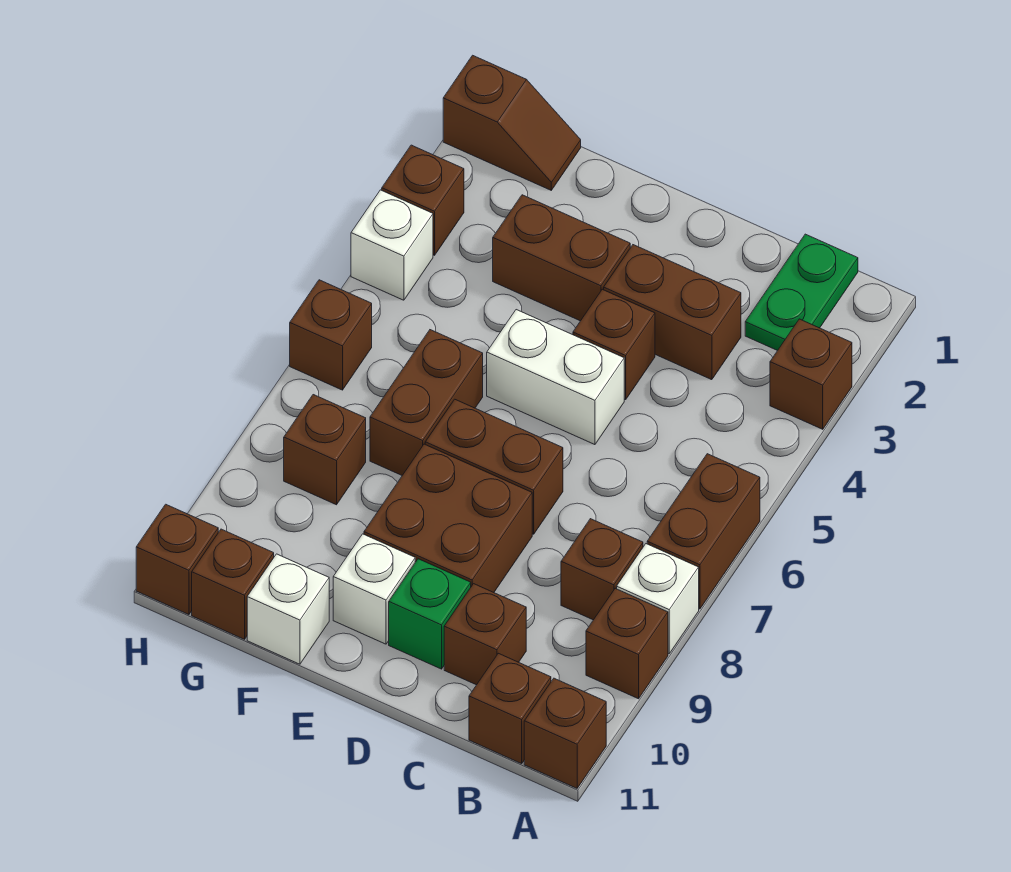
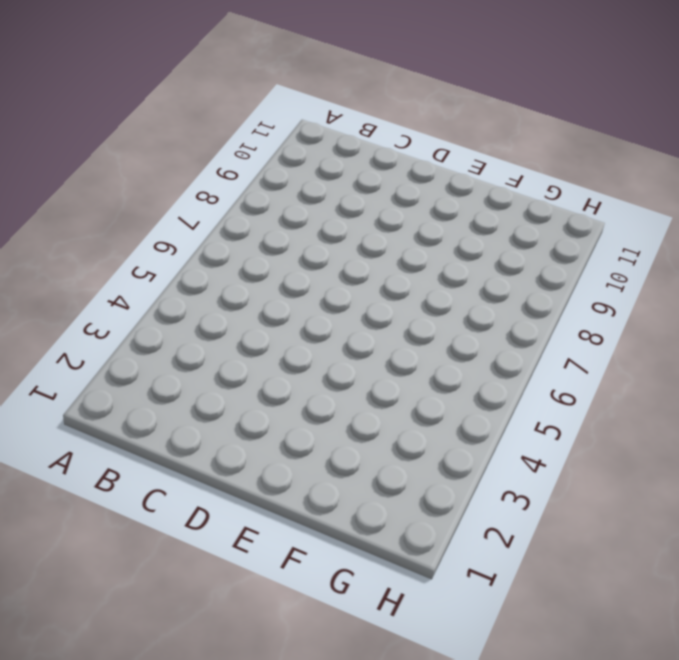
none -> brown 1x1 brick [770,319,852,429]
none -> brown 1x2 brick [647,454,760,609]
none -> white 1x1 brick [617,544,699,654]

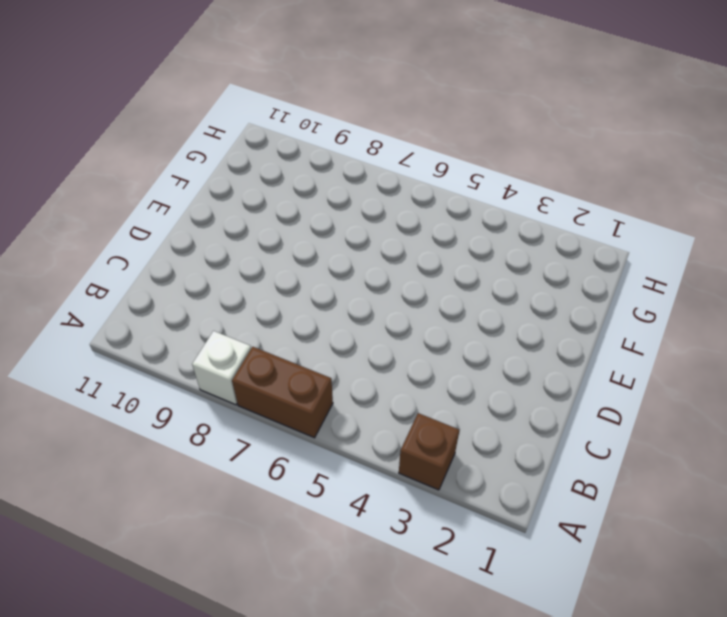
none -> brown 1x1 brick [586,588,668,699]
none -> brown 1x1 brick [524,678,606,788]
none -> green 1x2 plate [745,234,858,351]

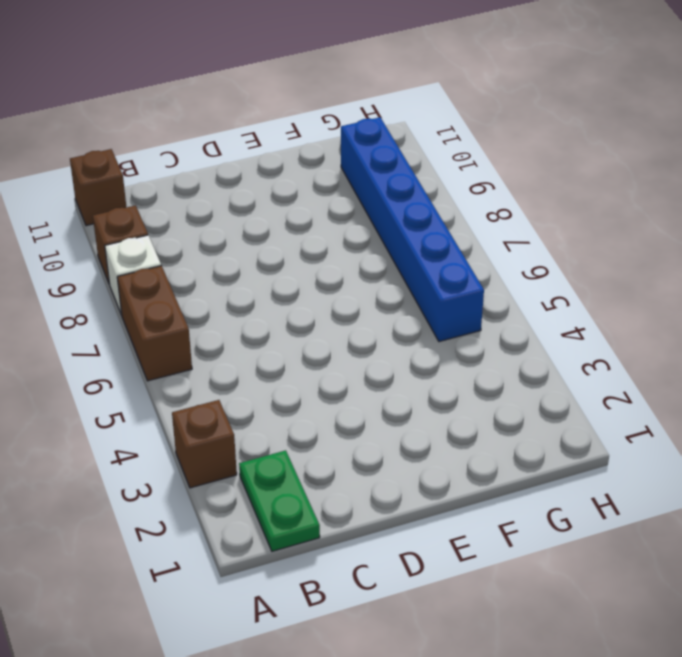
blue 1x6 brick [341,117,484,342] -> brown 1x1 brick [284,395,366,505]
none -> brown 1x1 brick [561,519,643,620]
none -> brown 1x1 brick [469,653,551,764]
none -> brown 1x2 brick [604,245,741,380]

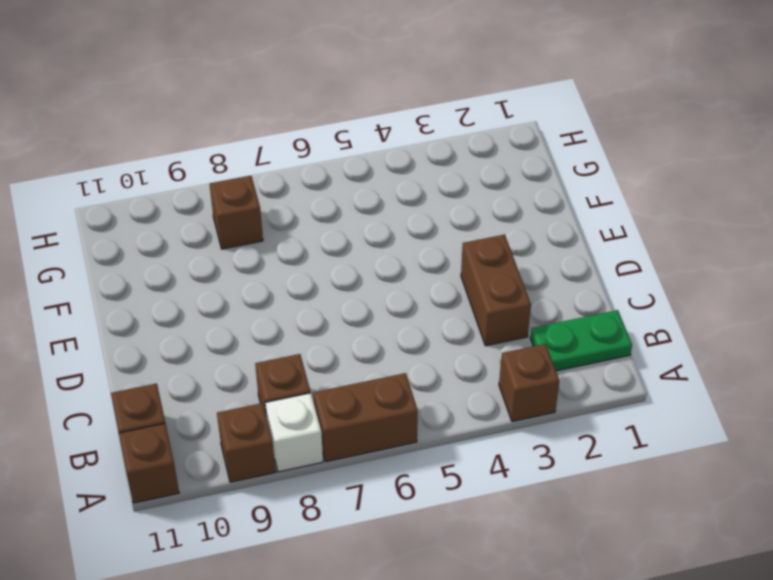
none -> brown 1x1 brick [444,584,526,685]
none -> brown 1x1 brick [573,289,655,400]
none -> white 1x2 brick [487,310,624,445]

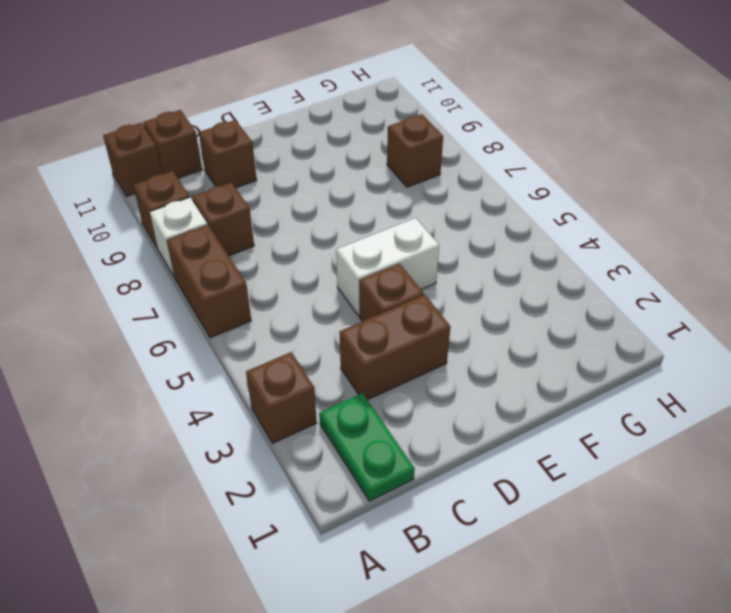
none -> brown 1x2 brick [425,399,563,534]
none -> brown 2x2 brick [364,444,532,592]
none -> green 1x1 brick [389,559,471,669]

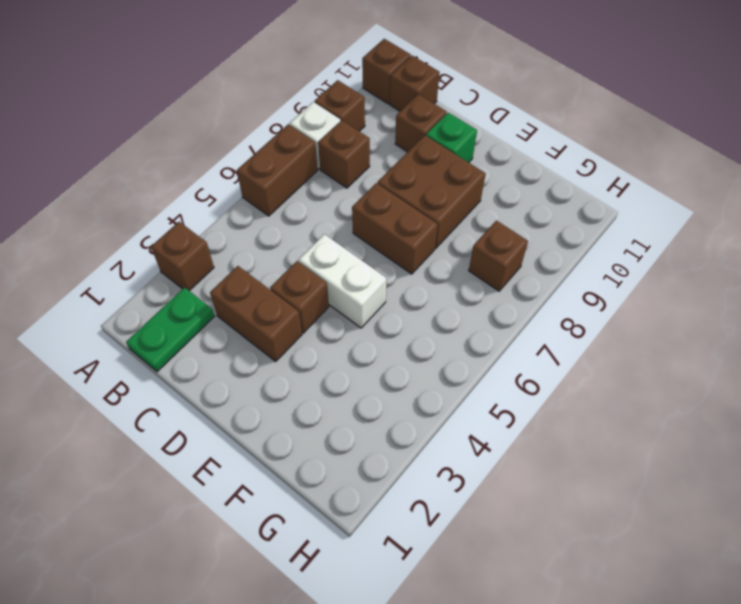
none -> brown 1x2 brick [493,195,630,321]
none -> white 1x1 brick [333,534,415,644]
none -> brown 1x2 brick [370,330,483,475]

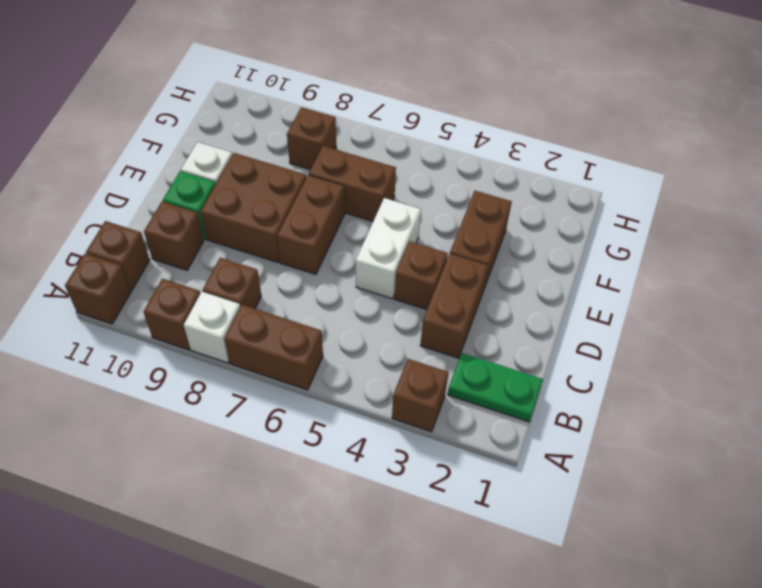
none -> white 1x1 brick [247,554,329,664]
none -> brown 1x2 slope [443,55,581,190]
none -> brown 1x1 brick [192,529,274,639]

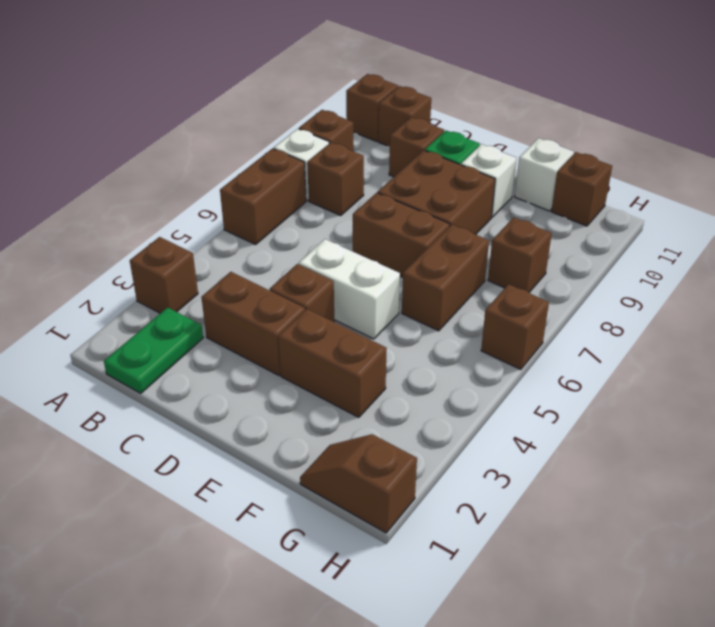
none -> brown 1x1 brick [382,145,464,255]
none -> white 1x1 brick [351,190,433,300]
none -> brown 1x1 brick [136,504,218,615]

